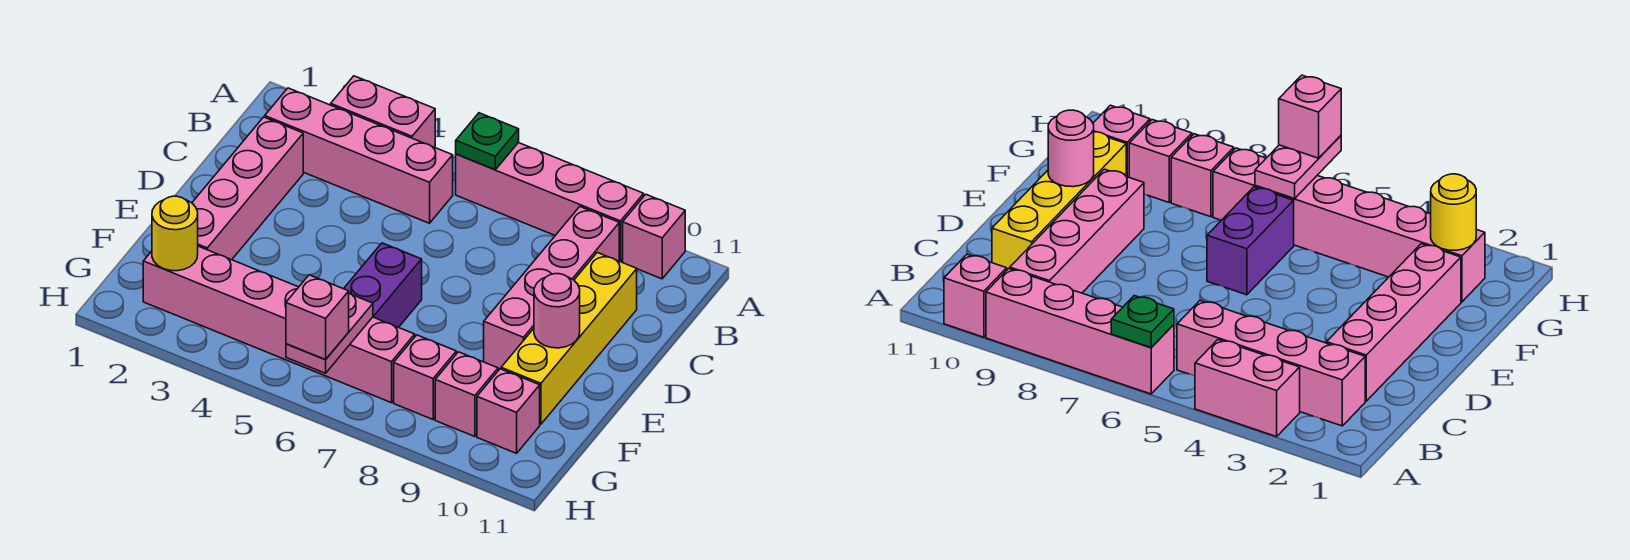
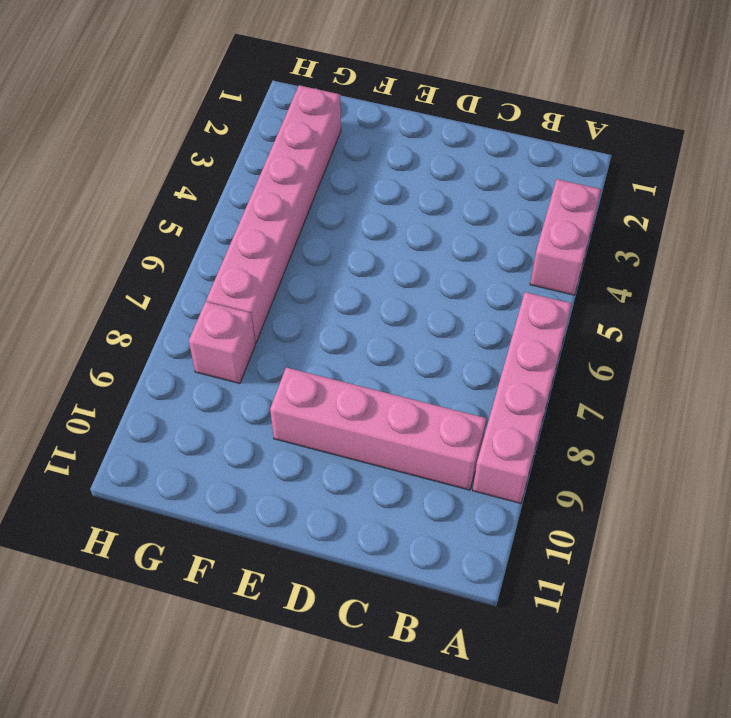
none -> pink 1x1 brick [623,194,685,279]
none -> pink 1x4 brick [265,88,453,223]
none -> pink 1x4 brick [192,117,303,260]

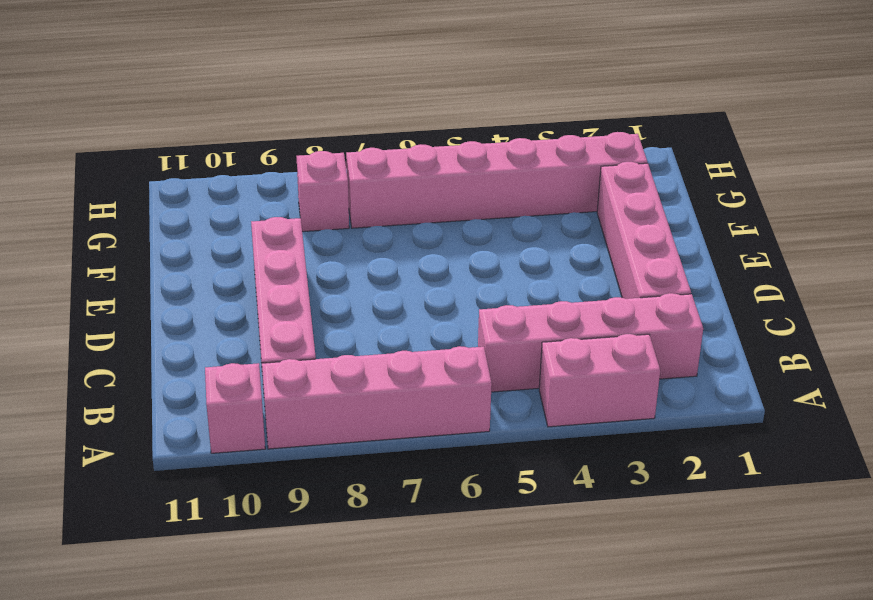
none -> yellow 1x4 brick [501,253,637,424]
none -> purple 1x2 brick [344,243,422,327]
none -> pink 1x1 brick [435,352,498,436]

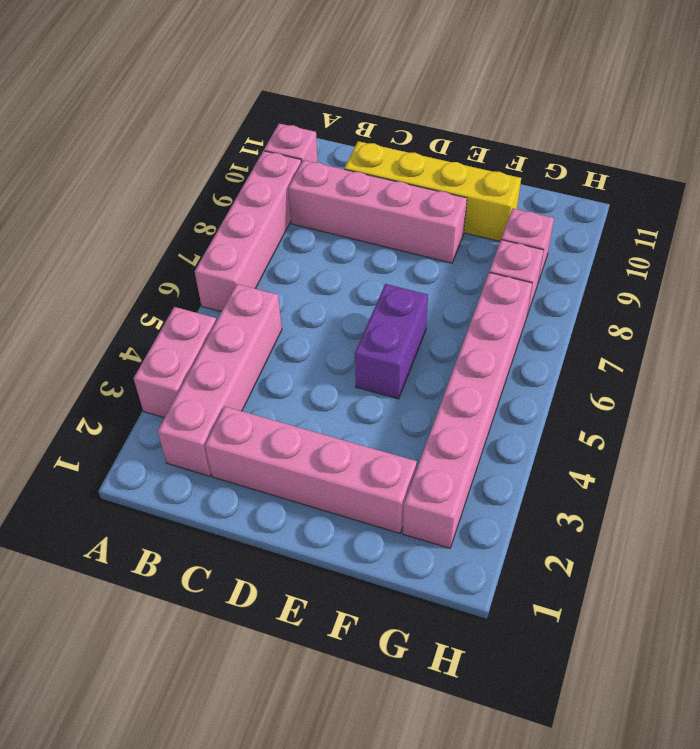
purple 1x2 brick [355,284,428,399] -> purple 1x2 brick turned to [344,243,422,327]
none -> pink 1x1 brick [477,369,540,453]
none -> green 1x1 plate [456,113,519,170]
none -> pink 1x1 round brick [534,274,580,348]

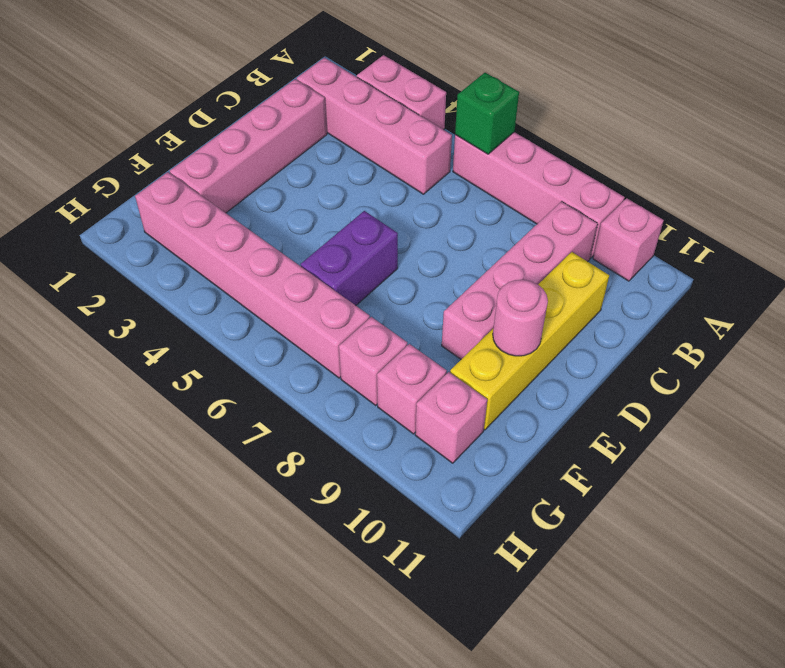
green 1x1 brick [455,73,519,154] -> green 1x1 plate [456,113,519,170]
none -> yellow 1x1 round brick [152,196,198,271]
none -> pink 1x2 plate [286,293,373,373]
none -> pink 1x1 brick [286,275,349,359]

